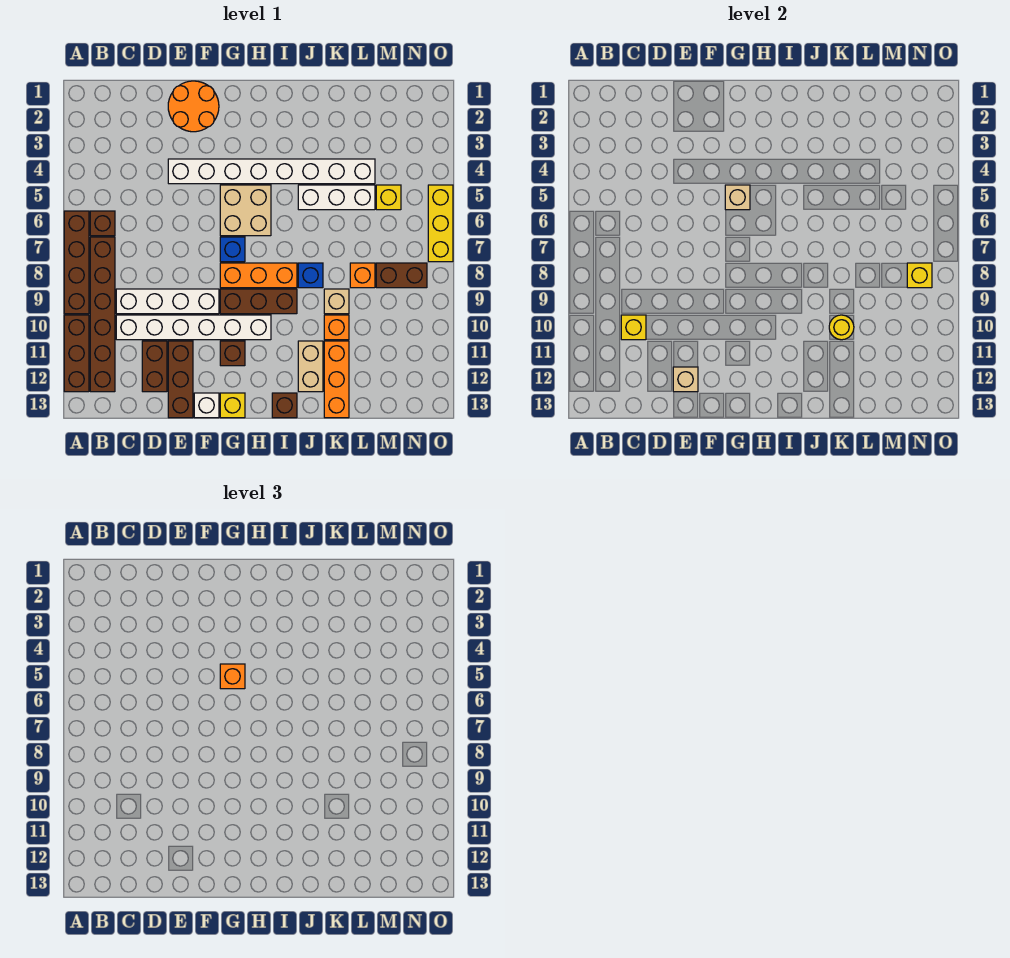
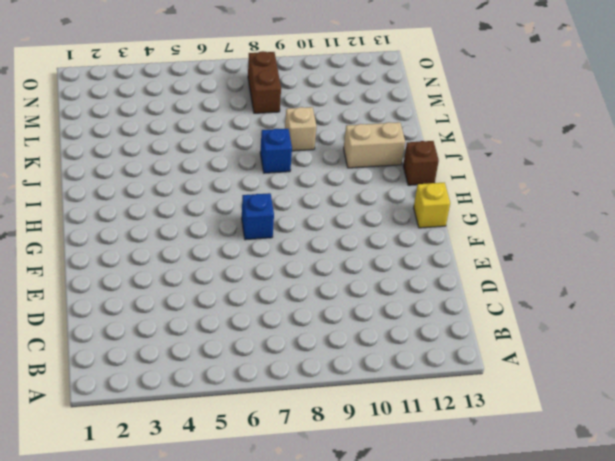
none -> brown 1x4 brick [64,211,89,314]
none -> brown 1x3 brick [64,315,89,392]
none -> brown 1x1 brick [90,211,115,236]
none -> brown 1x6 brick [90,237,115,392]

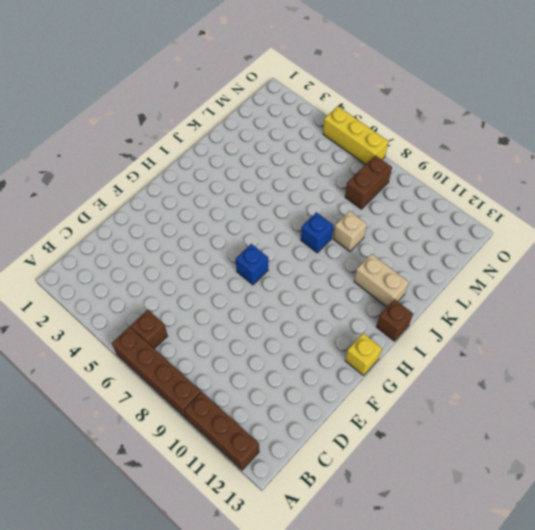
none -> brown 1x6 brick [90,237,115,392]
none -> white 1x4 brick [116,289,219,314]
none -> white 1x6 brick [116,315,271,340]
none -> brown 1x2 brick [142,341,167,392]

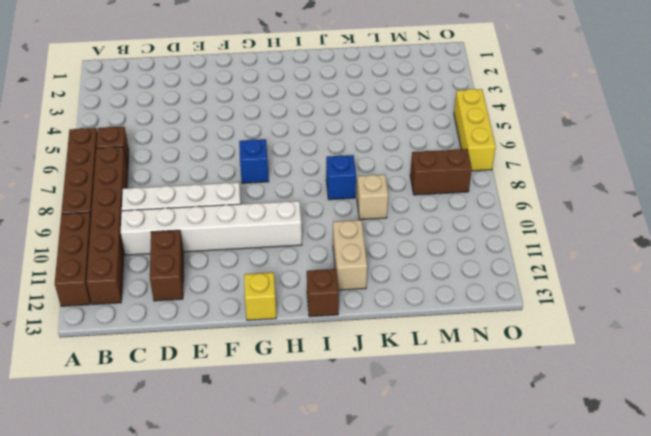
none -> orange 2x2 round brick [168,81,219,132]
none -> white 1x8 brick [168,159,375,184]
none -> brown 1x3 brick [168,341,193,418]
none -> white 1x1 brick [194,393,219,418]

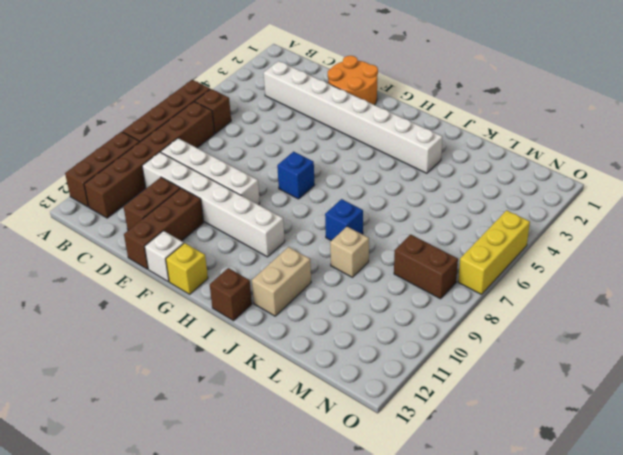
white 1x8 brick [264,61,442,173] -> white 1x8 brick moved to [168,159,375,184]
none -> tan 2x2 brick [220,185,271,236]
none -> orange 1x3 brick [220,263,297,288]
none -> brown 1x3 brick [220,289,297,314]
none -> brown 1x1 brick [220,341,245,366]

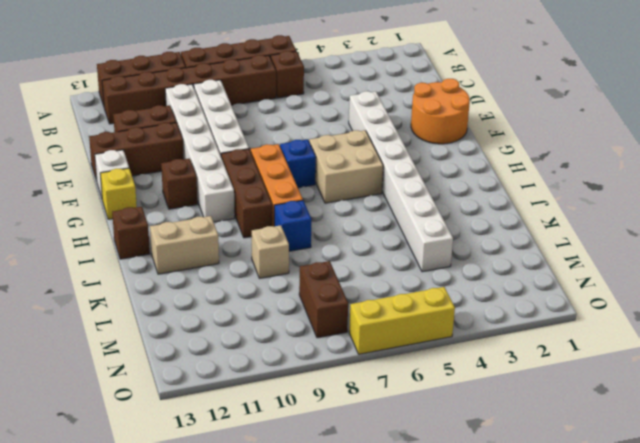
none -> white 1x3 brick [298,185,375,210]
none -> orange 1x1 brick [324,315,349,340]
none -> orange 1x3 brick [324,341,349,418]
none -> orange 1x1 brick [350,263,375,288]

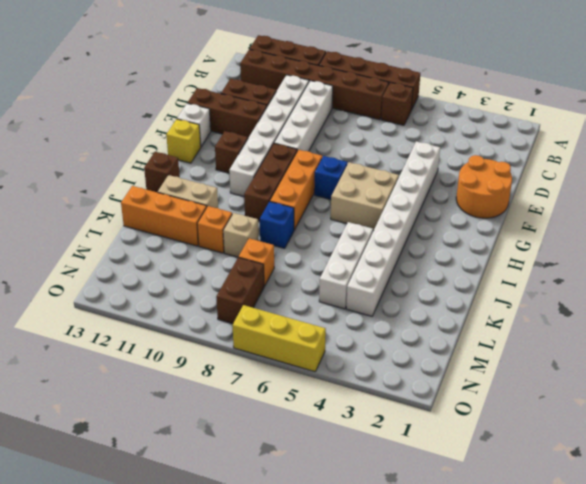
none -> yellow 1x1 brick [376,185,401,210]
none -> yellow 1x1 brick [621,315,646,340]
none -> tan 1x1 brick [673,367,698,392]
none -> tan 1x1 brick [725,185,750,210]

